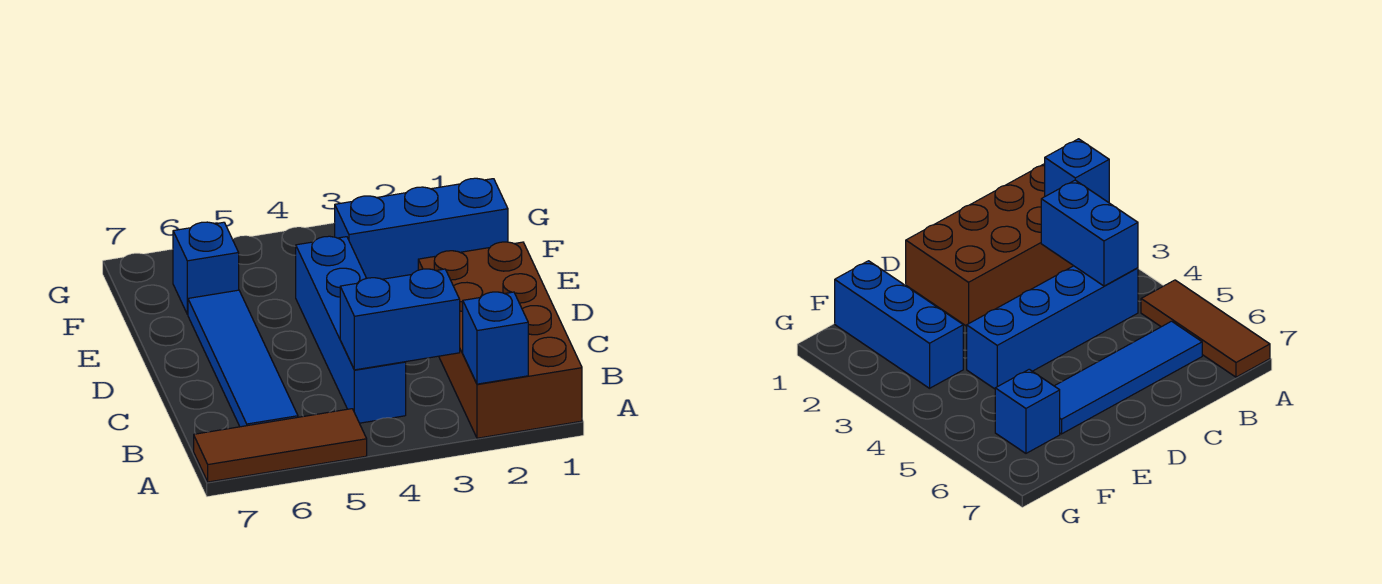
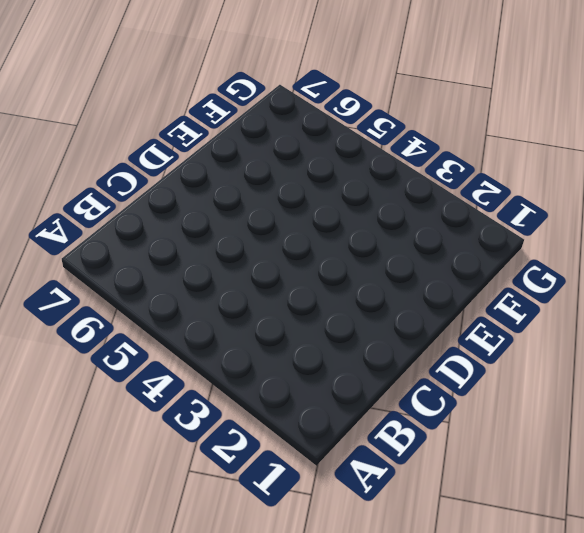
none -> brown 2x4 brick [418,242,582,438]
none -> brown 1x3 tile [194,409,367,482]

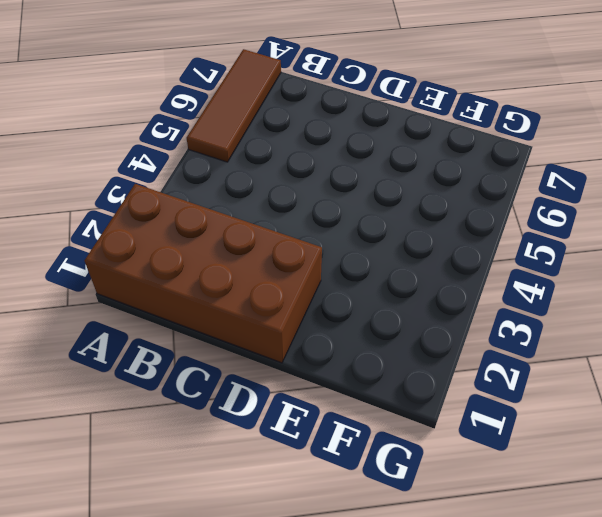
none -> blue 1x4 brick [296,236,406,423]
none -> blue 1x4 tile [188,290,298,427]

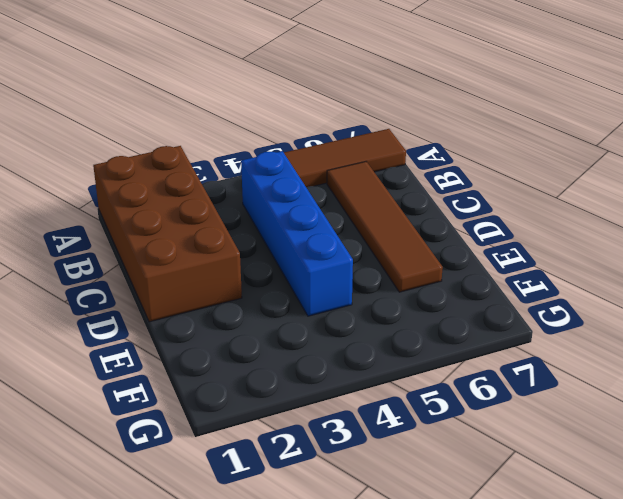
brown 1x4 tile [327,162,443,292] -> blue 1x4 tile [188,290,298,427]
none -> blue 1x3 brick [335,178,508,279]
none -> blue 1x1 brick [173,222,239,314]

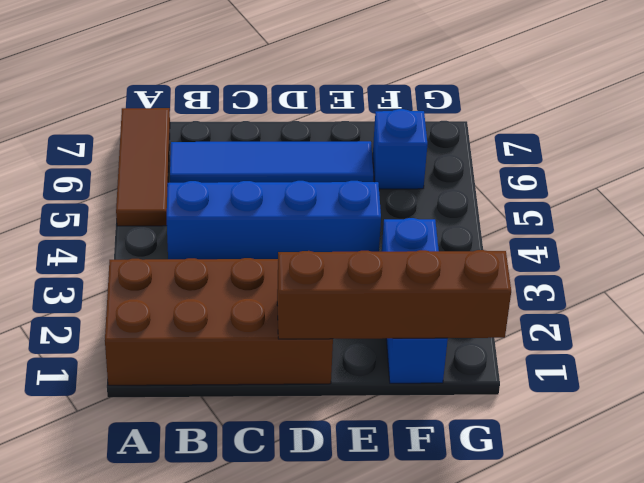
brown 1x4 brick [277,250,511,339] -> none
none -> blue 1x1 brick [463,292,528,384]
none -> blue 1x2 brick [340,269,460,370]

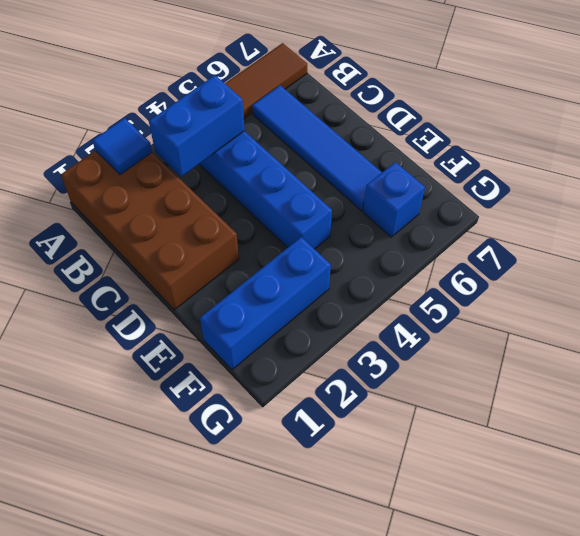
blue 1x1 tile [92,118,152,175] -> blue 1x1 brick [463,292,528,384]

